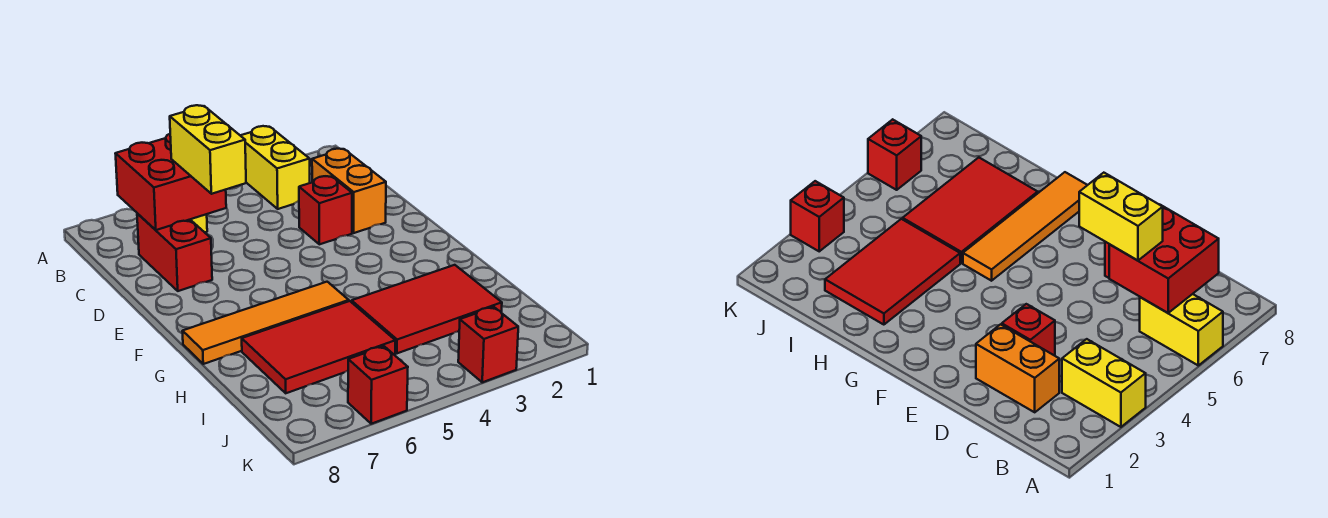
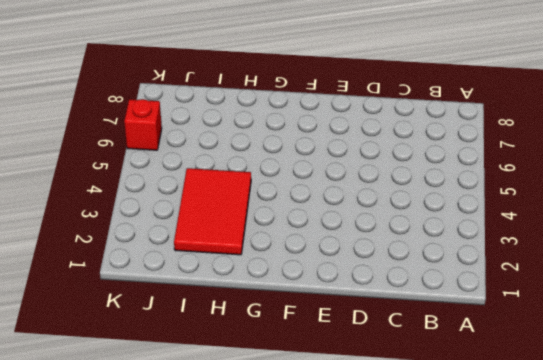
none -> yellow 1x2 brick [240,126,310,209]
none -> yellow 1x2 brick [1140,294,1223,365]
none -> orange 1x2 brick [312,149,386,233]

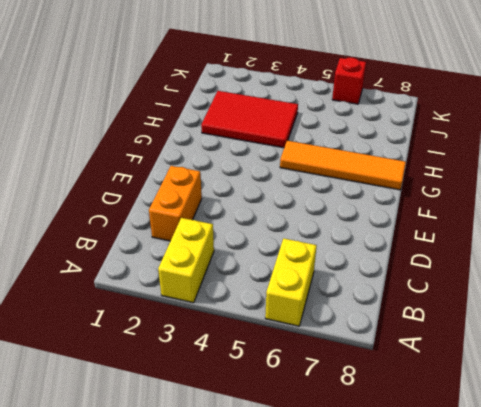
none -> red 1x2 brick [137,214,212,291]
none -> red 1x1 brick [299,176,352,244]
none -> red 2x3 tile [242,301,395,393]

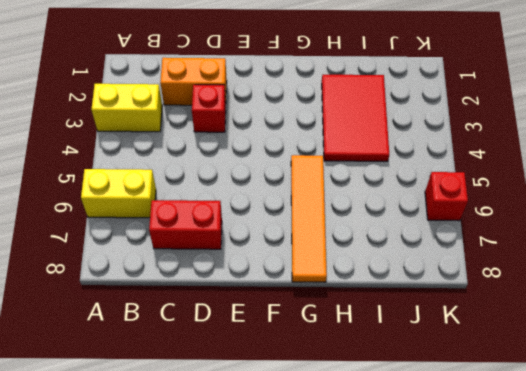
none -> red 2x3 tile [242,301,395,393]
none -> red 1x1 brick [458,307,518,382]
none -> red 2x2 brick [115,134,226,230]

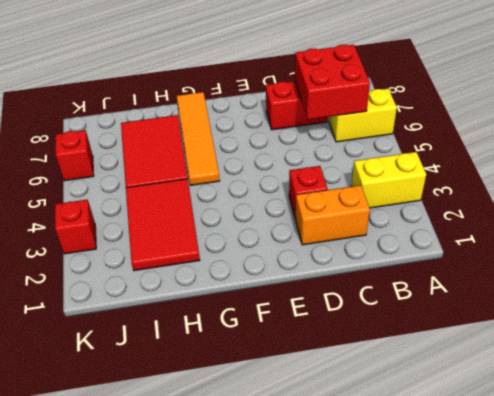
none -> yellow 1x2 brick [170,105,246,194]

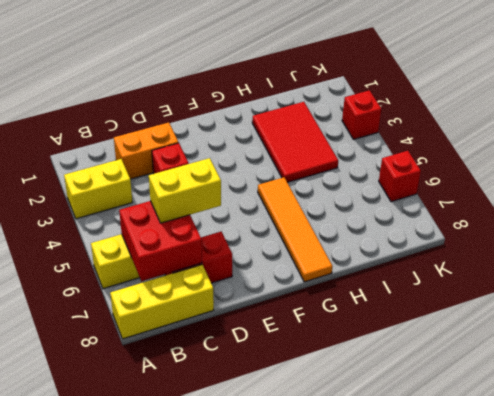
yellow 1x3 brick [110,265,214,339] -> none
none -> red 2x3 tile [242,301,395,393]

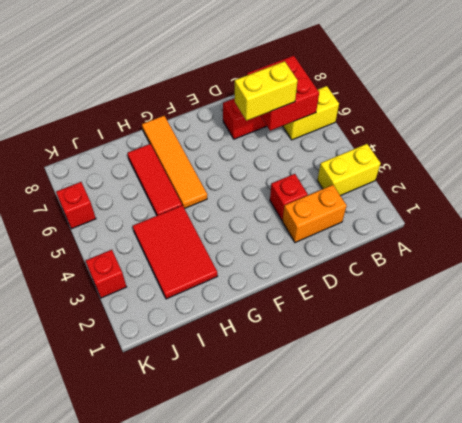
red 1x3 tile [127,144,182,215] -> red 2x3 tile [242,301,395,393]

